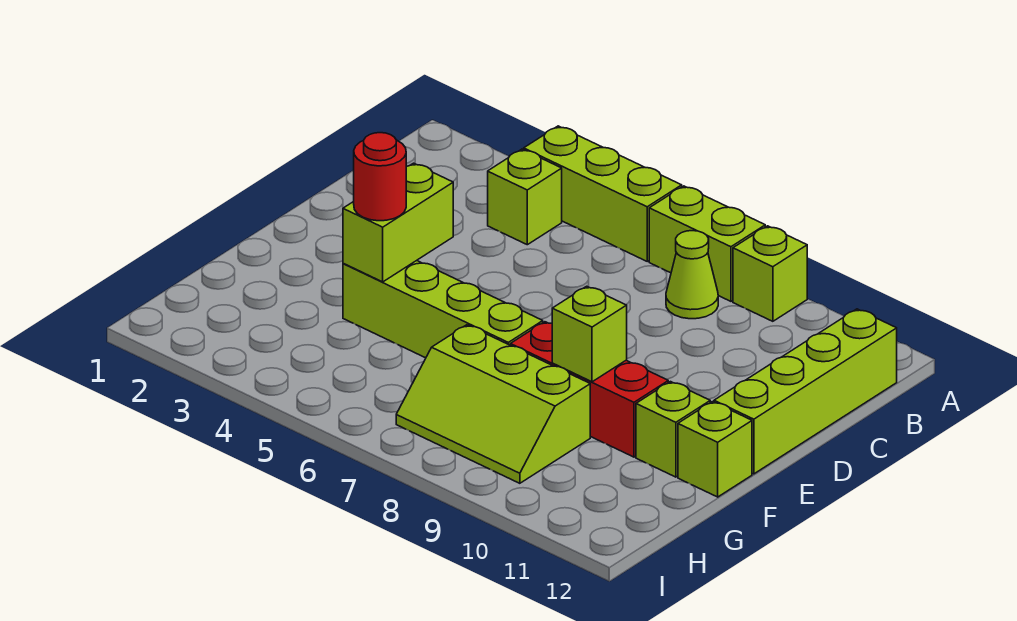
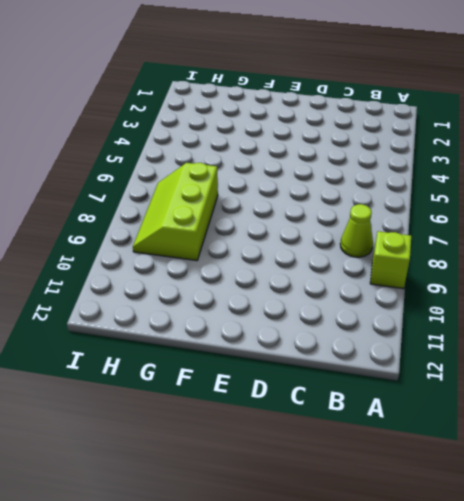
none -> lime 1x3 brick [524,126,682,261]
none -> lime 1x2 brick [649,186,765,301]
none -> lime 1x1 brick [488,149,562,245]

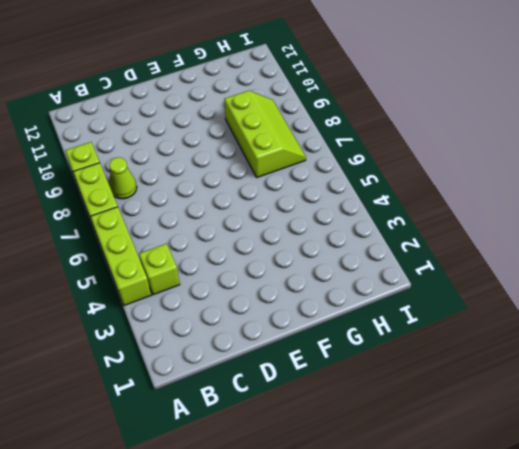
none -> lime 1x4 brick [714,309,897,474]
none -> lime 1x4 brick [343,261,543,358]
none -> red 1x3 brick [510,322,668,457]

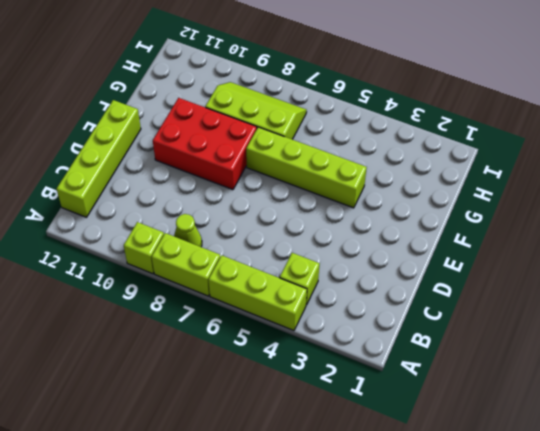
red 2x3 brick [153,98,257,190] -> red 1x3 brick [510,322,668,457]
none -> lime 1x1 brick [636,382,710,477]
none -> lime 1x1 brick [678,402,752,497]
none -> lime 1x2 brick [343,163,453,282]

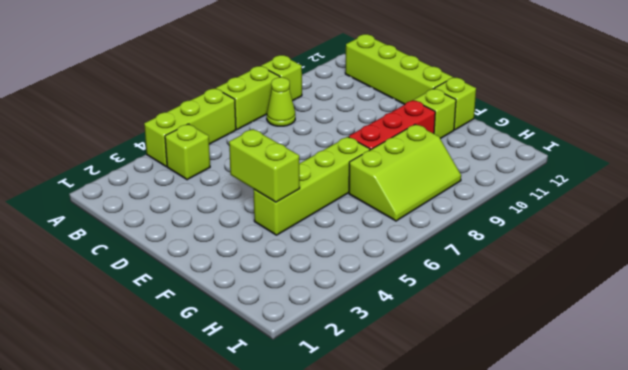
none -> lime 1x1 brick [552,286,627,382]
none -> red 1x1 round brick [354,133,406,221]

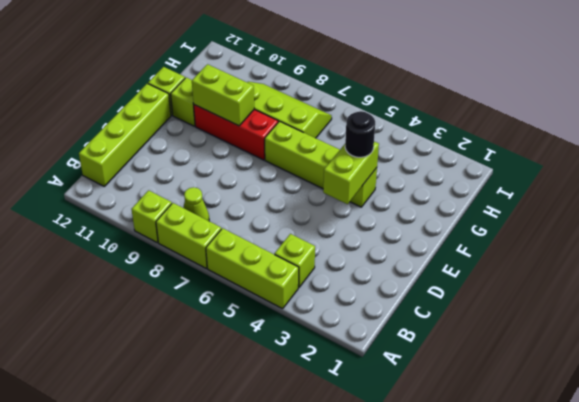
black 1x1 round brick [345,111,375,157] -> red 1x1 round brick [354,133,406,221]
lime 1x2 brick [192,64,254,126] -> lime 1x1 brick [552,286,627,382]

